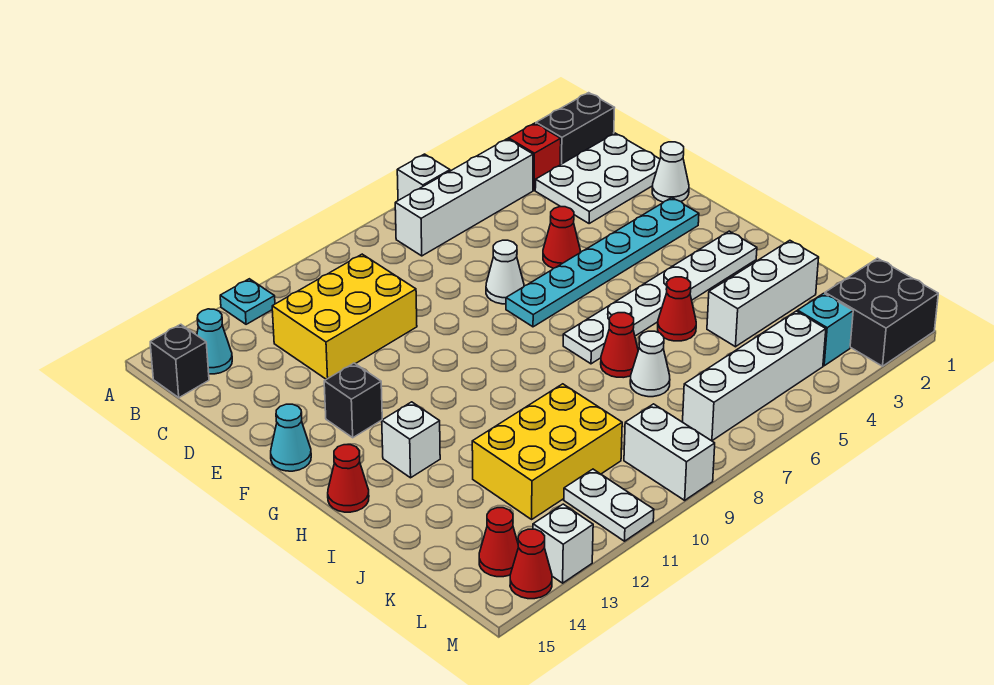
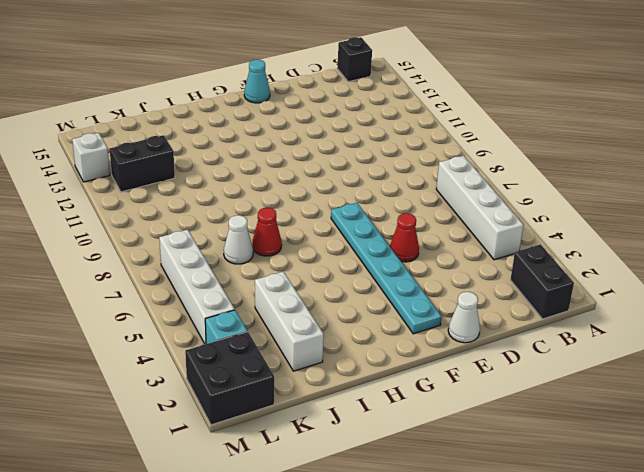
black 1x2 brick [110,135,175,192] -> yellow 2x3 brick [472,384,622,519]
none -> white 1x1 brick [397,154,450,200]
none -> cyan 1x1 plate [220,279,275,324]
none -> red 1x1 brick [509,123,561,190]
none -> cyan 1x1 cone [197,309,232,374]

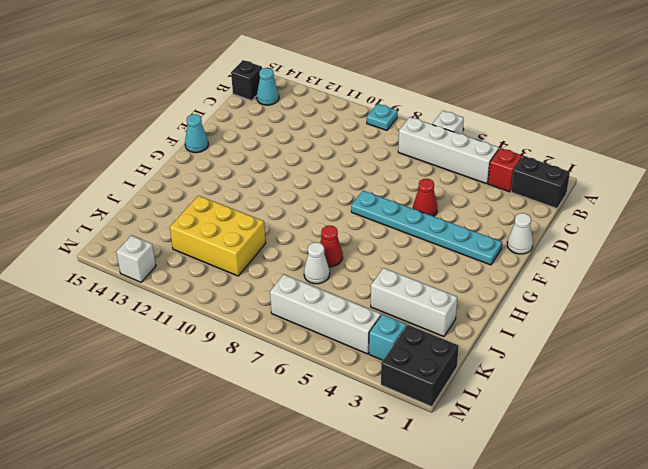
cyan 1x1 plate [367,104,398,130] -> cyan 1x1 plate moved to [220,279,275,324]
none -> white 2x3 plate [535,133,660,224]
none -> yellow 2x3 brick [272,254,417,379]
none -> white 1x1 cone [486,240,524,304]
none -> black 1x1 brick [324,363,382,438]

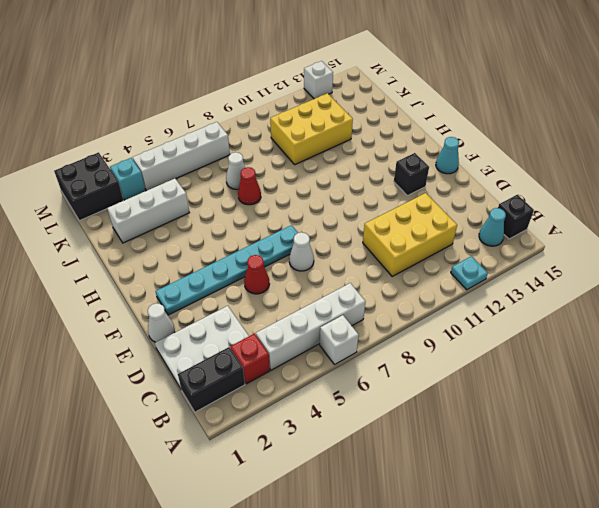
none -> white 1x6 plate [563,231,757,364]
none -> white 1x1 brick [382,402,440,478]
none -> red 1x1 cone [328,445,369,512]
none -> red 1x1 cone [658,277,696,341]

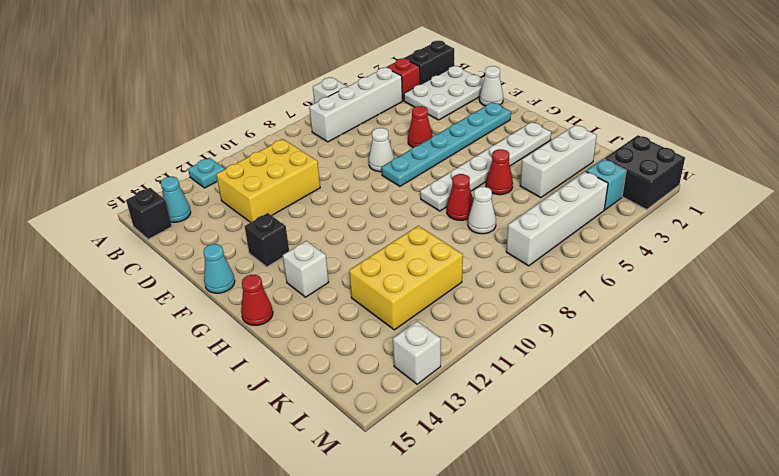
none -> white 1x2 brick [624,404,715,500]
none -> white 1x2 plate [564,469,654,541]
none -> red 1x1 cone [479,508,518,577]
none -> red 1x1 cone [510,529,552,599]

